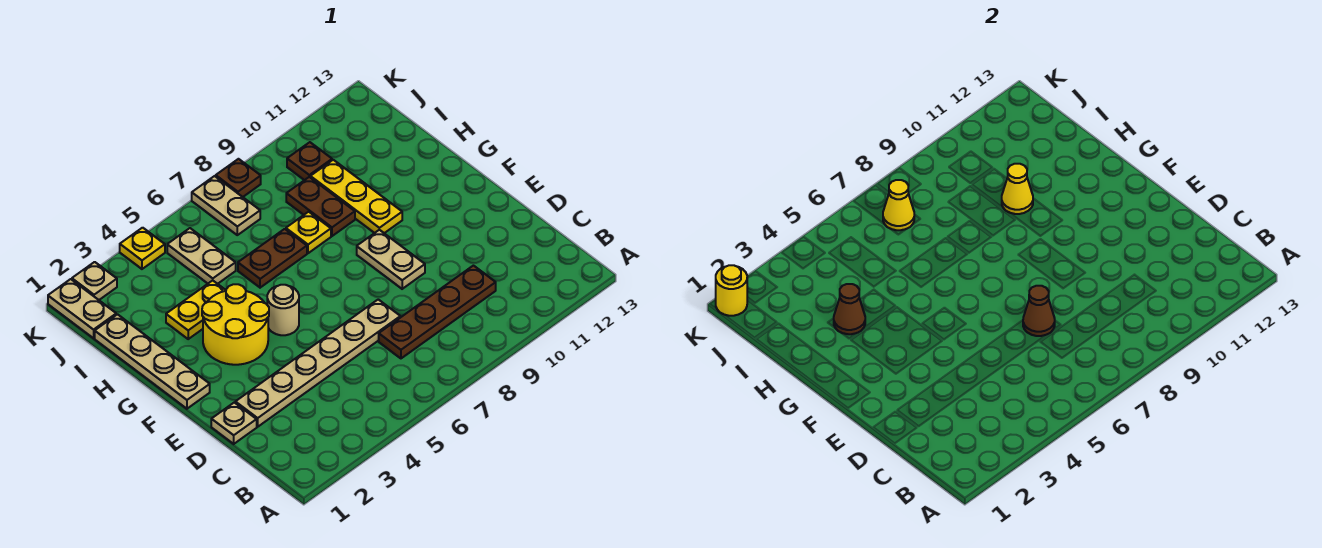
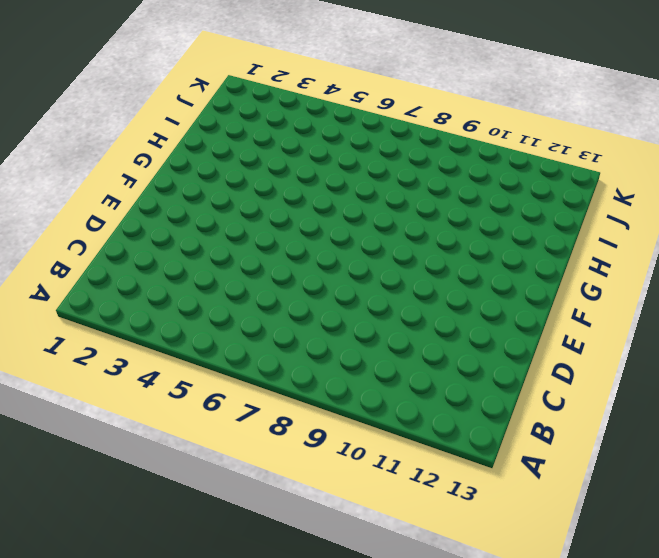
none -> brown 1x4 plate [379,266,496,358]
none -> tan 1x1 plate [211,402,257,444]
none -> tan 1x6 plate [235,299,400,427]

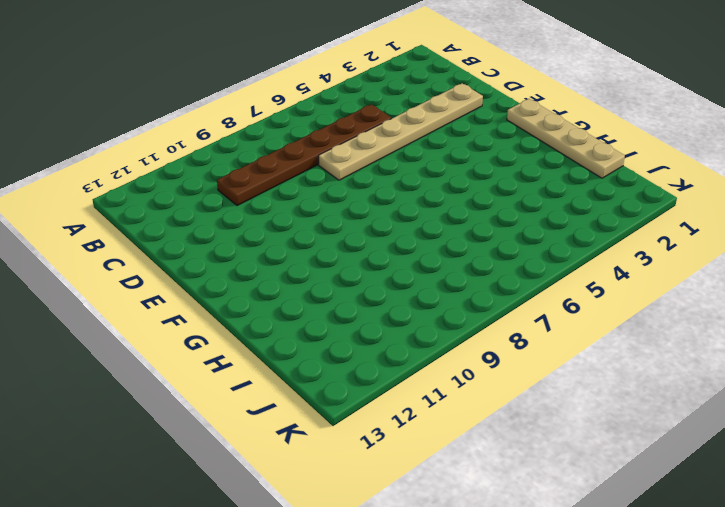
brown 1x6 plate [217,104,391,206] -> brown 1x4 plate [379,266,496,358]
none -> tan 1x1 plate [211,402,257,444]
none -> tan 1x2 plate [357,230,425,289]
none -> yellow 2x2 round brick [202,284,269,365]

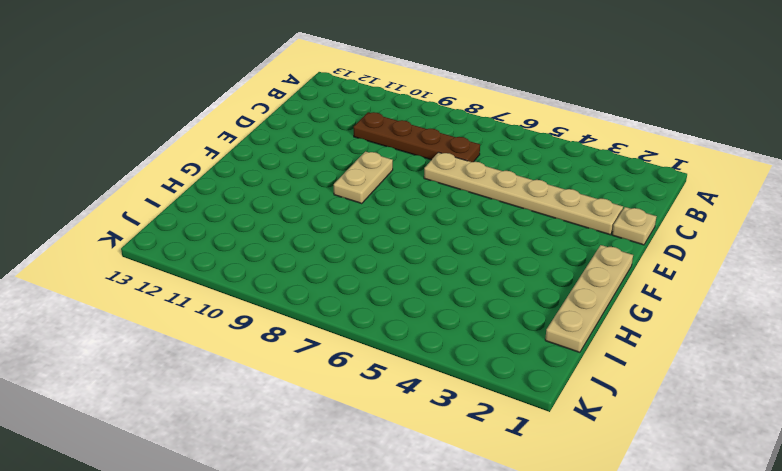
none -> yellow 2x2 round brick [202,284,269,365]
none -> tan 1x1 round brick [267,285,299,335]
none -> yellow 1x3 plate [310,160,402,233]

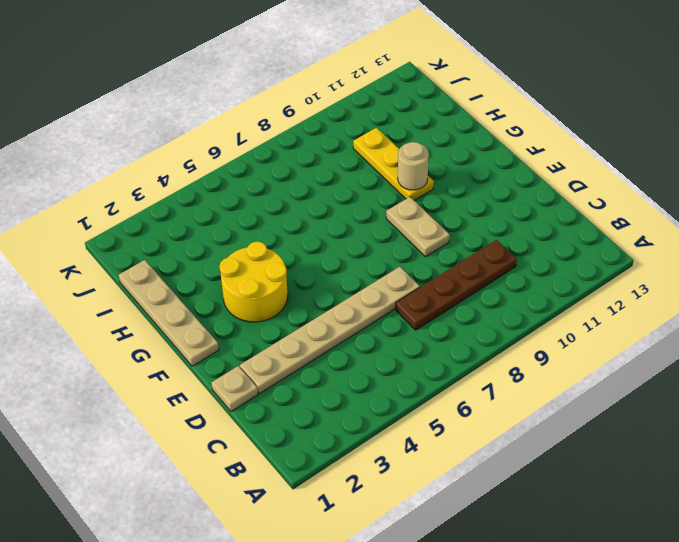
tan 1x1 round brick [398,142,429,190] -> tan 1x1 round brick moved to [267,285,299,335]
none -> yellow 1x2 plate [166,280,226,339]
none -> brown 1x2 plate [238,229,307,288]
none -> yellow 1x1 plate [286,212,331,253]

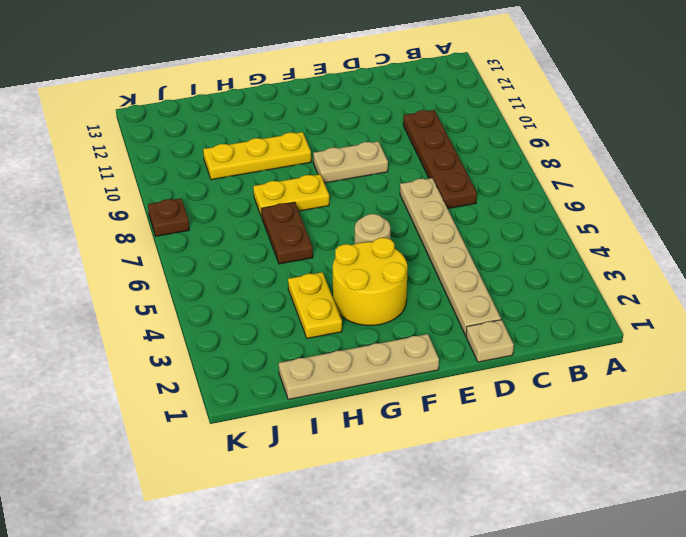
yellow 1x2 plate [253,174,329,217] -> yellow 1x1 plate [286,212,331,253]
none -> brown 1x2 plate [286,177,355,236]
none -> tan 1x2 plate [167,228,236,284]
none -> tan 1x2 plate [48,279,116,338]

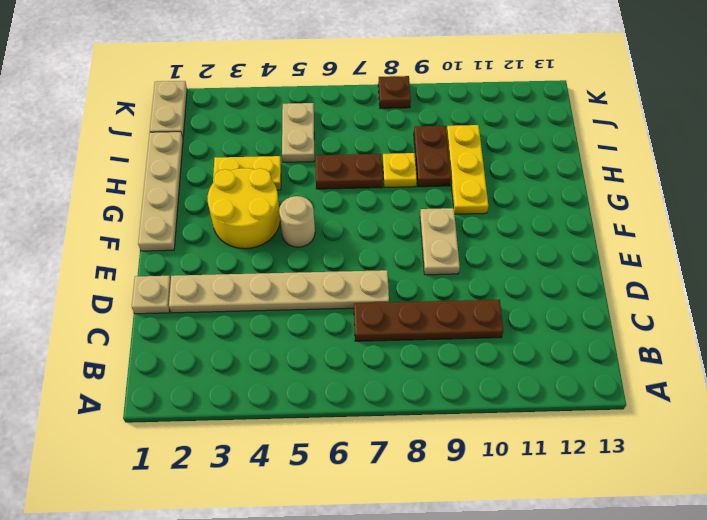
none -> tan 1x2 plate [192,176,260,235]
none -> brown 1x1 plate [287,142,332,180]
none -> tan 1x1 plate [72,262,117,300]

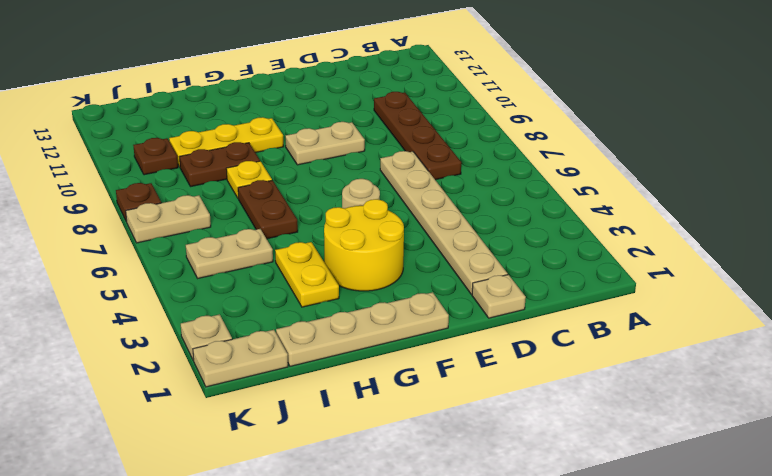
none -> yellow 1x1 plate [120,228,165,269]
none -> brown 1x1 cone [1023,286,1055,336]
none -> brown 1x1 cone [834,284,865,334]

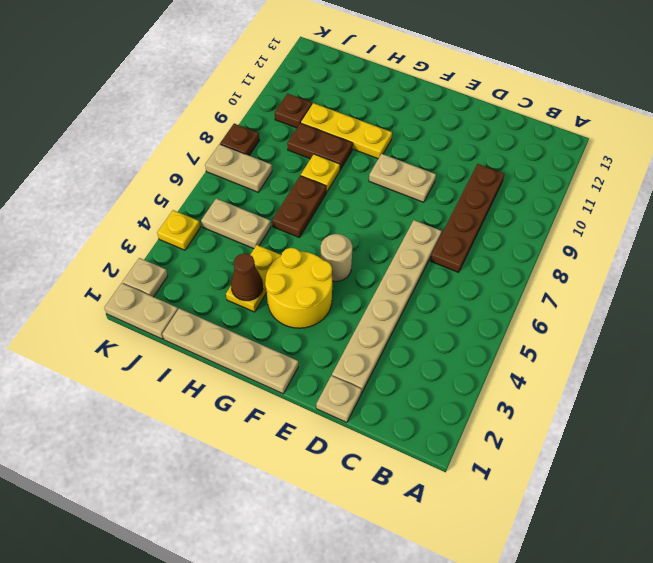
none -> brown 1x1 cone [1023,286,1055,336]
none -> yellow 1x1 cone [1002,164,1033,214]
none -> yellow 1x1 cone [883,180,914,230]

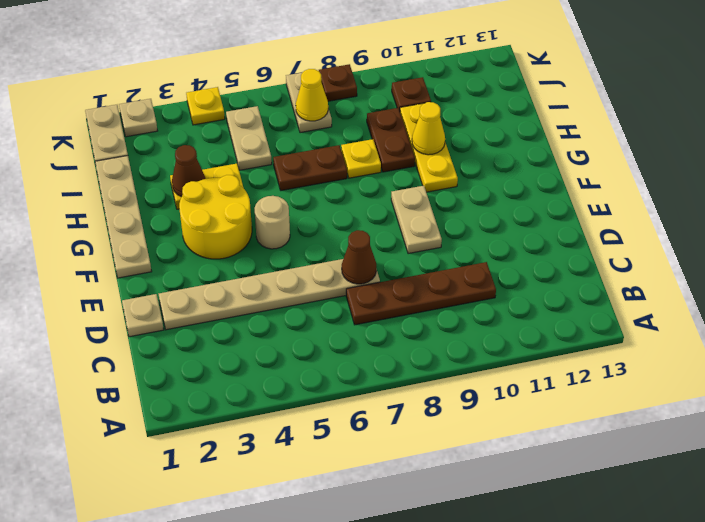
none -> yellow 1x1 round brick [716,265,747,316]

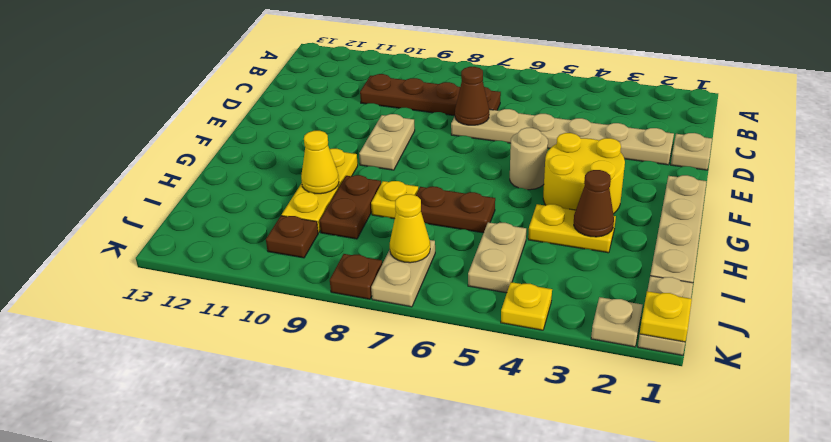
yellow 1x1 plate [640,291,692,342] -> yellow 1x1 round brick [716,265,747,316]

